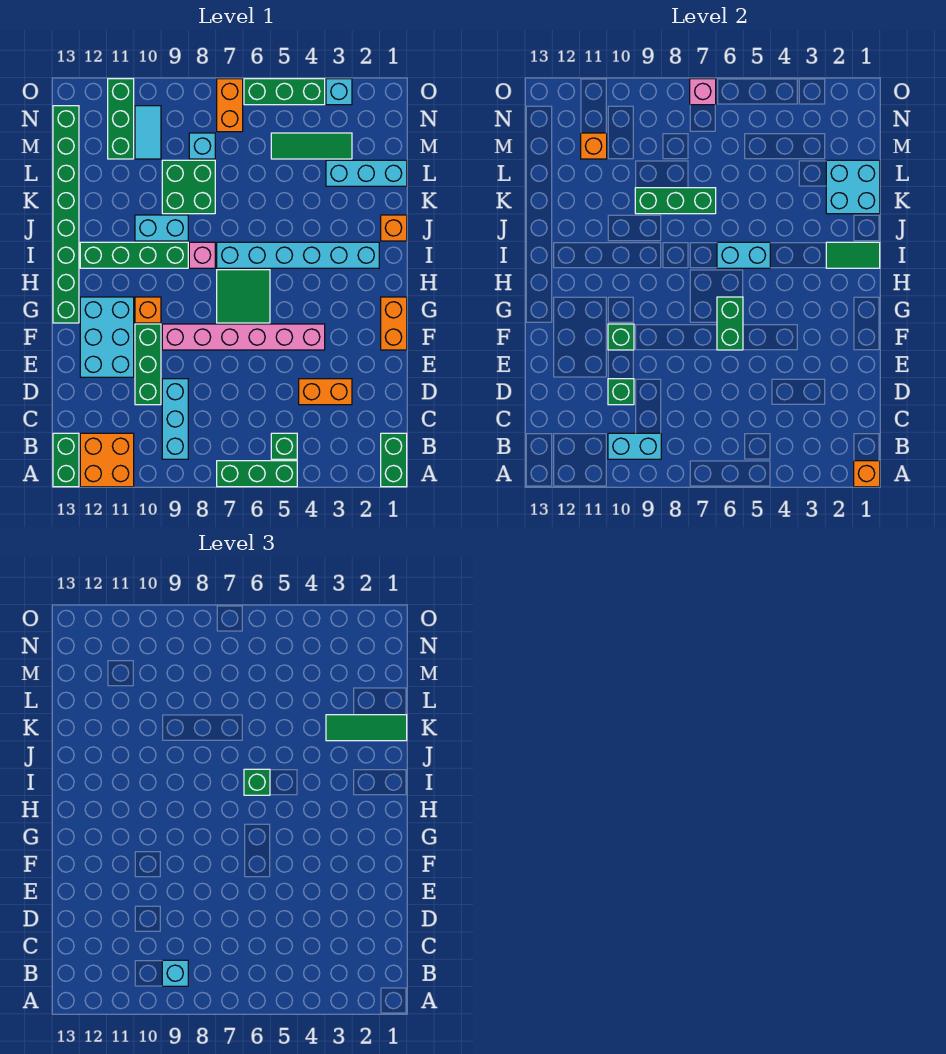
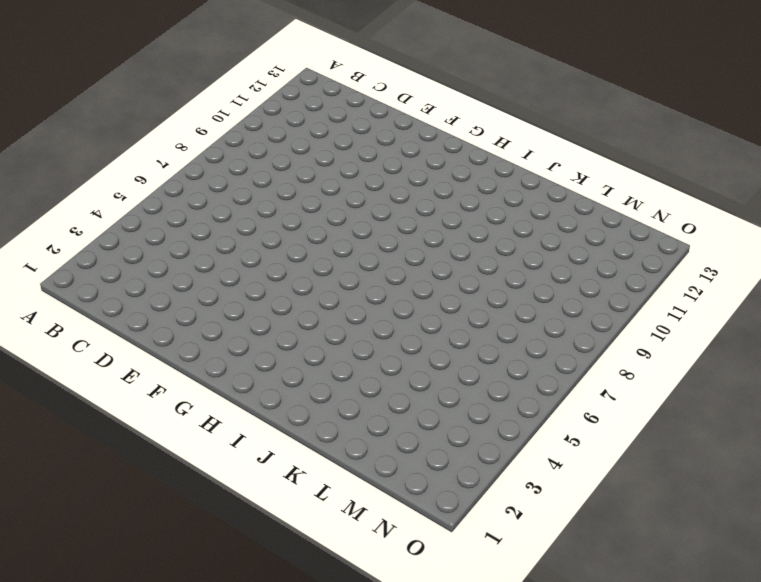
none -> green 1x2 brick [381,433,407,487]
none -> green 1x3 brick [217,461,297,487]
none -> orange 2x2 brick [80,433,134,487]
none -> green 1x2 brick [53,433,79,487]

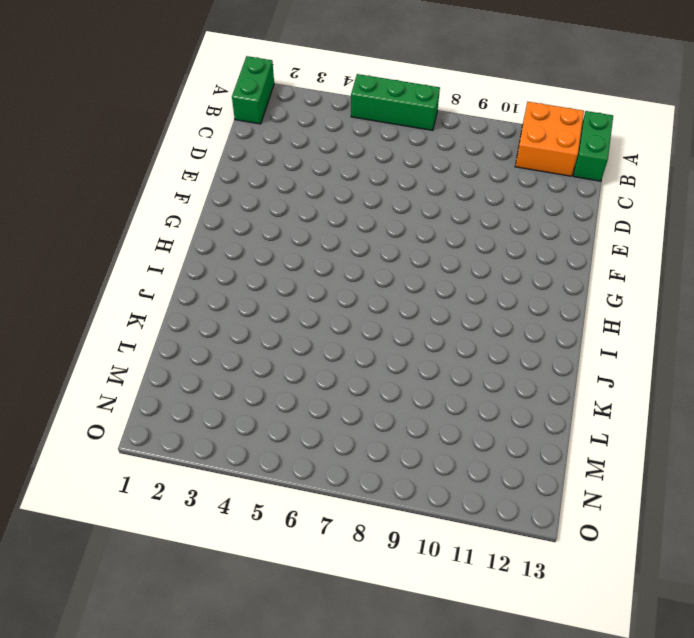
none -> green 1x1 brick [271,433,297,459]
none -> cyan 1x3 brick [162,379,188,459]
none -> orange 1x2 brick [299,379,352,405]
none -> green 1x3 brick [135,324,161,405]

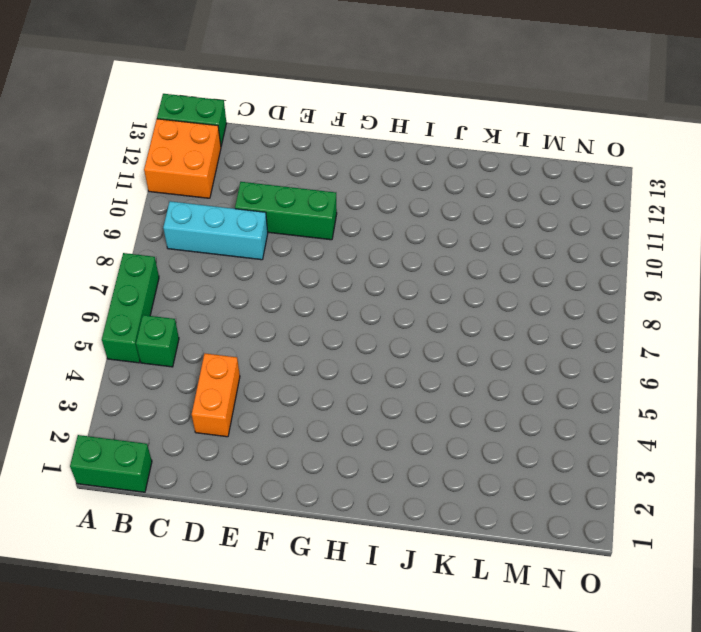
none -> cyan 2x3 brick [80,297,134,377]
none -> orange 1x2 brick [381,297,407,350]
none -> pink 1x6 brick [162,324,325,350]
none -> green 2x2 tile [217,270,270,323]

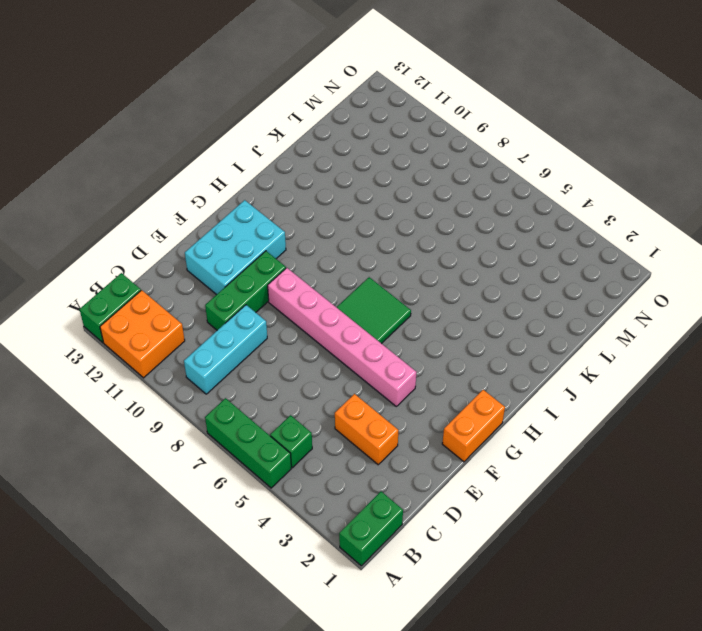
none -> orange 1x1 brick [135,297,161,323]
none -> green 1x8 brick [53,106,79,323]
none -> cyan 1x6 brick [217,242,379,268]
none -> pink 1x1 brick [189,242,215,268]

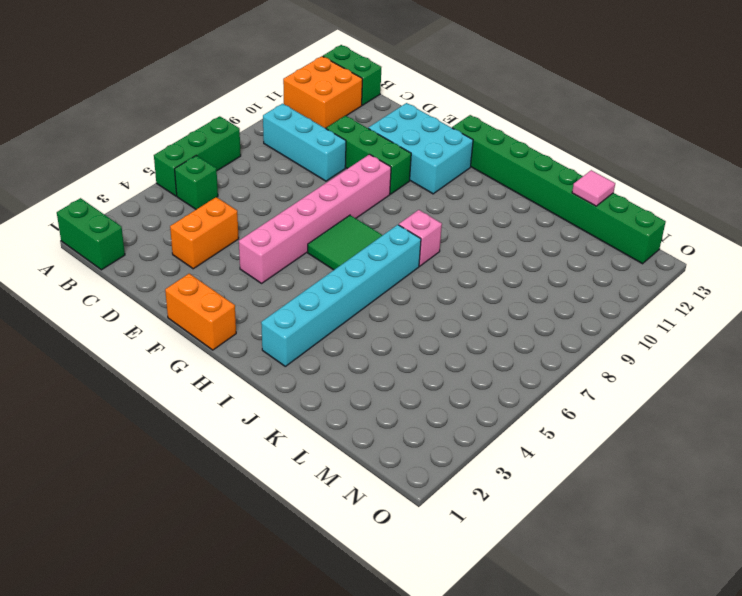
pink 1x1 tile [572,170,615,206] -> none
none -> orange 1x1 brick [135,297,161,323]
none -> green 1x4 brick [80,242,188,268]
none -> orange 1x1 brick [381,215,407,241]
none -> cyan 1x2 brick [135,215,188,241]

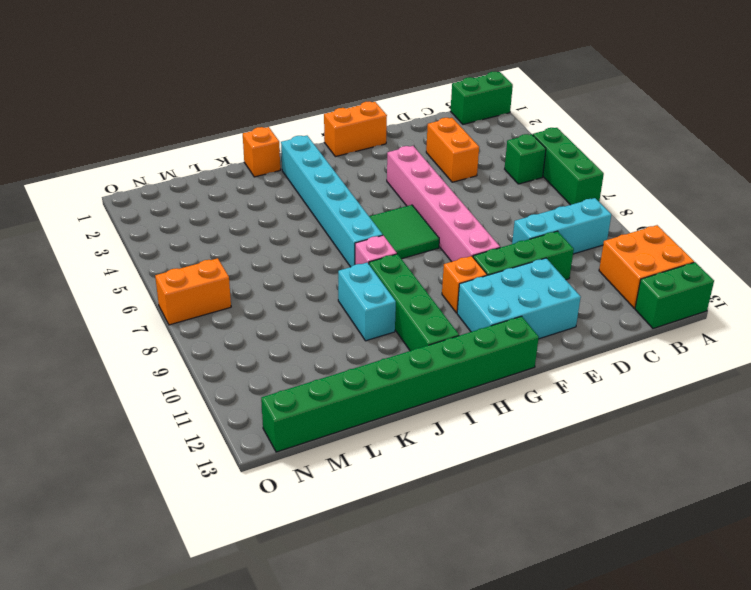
none -> green 2x2 brick [162,160,215,214]
none -> cyan 1x3 brick [326,160,407,186]
none -> green 1x3 tile [271,133,352,159]
none -> cyan 1x1 brick [189,133,215,159]

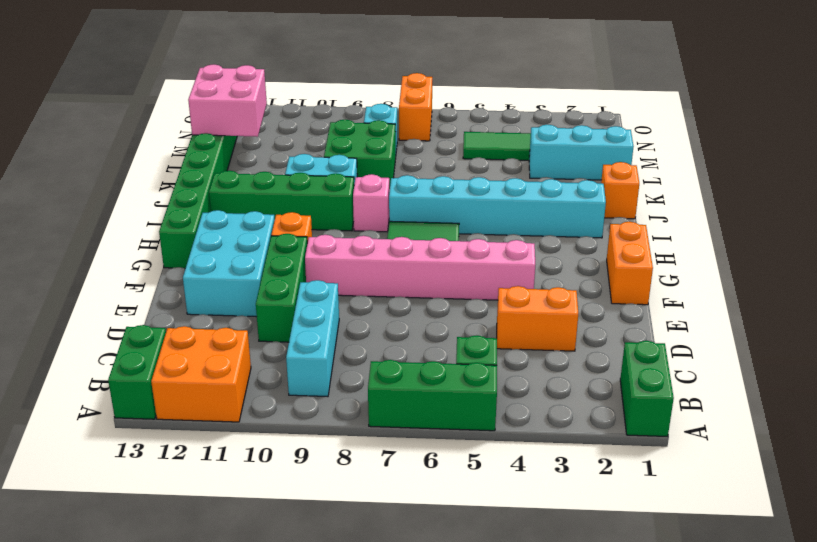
pink 2x2 brick [188,64,267,137] -> none
none -> cyan 1x2 tile [135,106,161,159]
none -> green 1x3 brick [108,79,134,159]
none -> cyan 1x1 brick [326,79,352,105]
none -> green 1x3 brick [244,79,325,105]

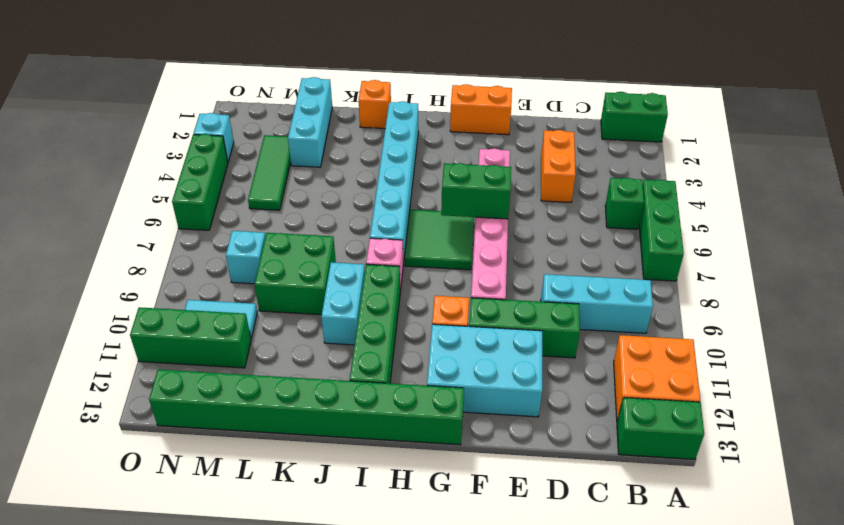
none -> orange 1x2 brick [217,79,243,132]
none -> orange 1x1 brick [854,461,880,487]
none -> cyan 1x2 brick [608,433,661,459]
none -> green 1x1 brick [608,379,634,405]

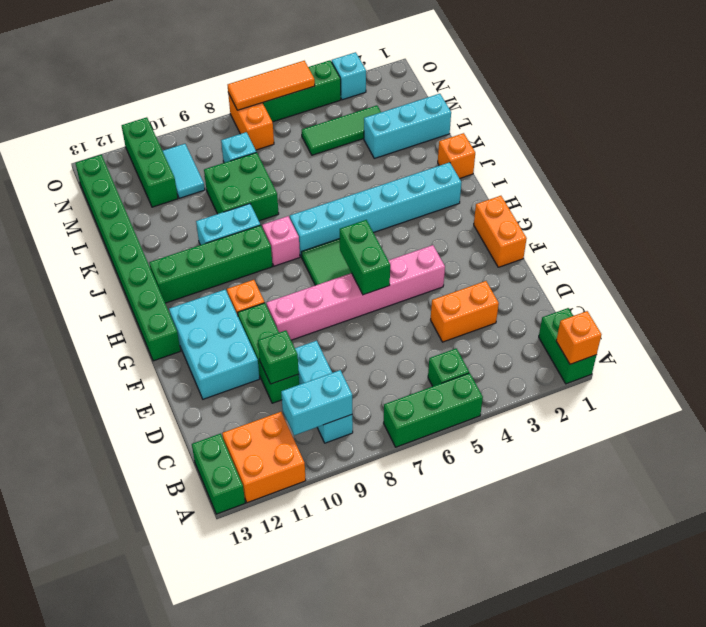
orange 1x3 tile [228,61,315,110] -> pink 1x1 brick [690,79,716,105]
none -> green 1x1 brick [608,324,634,350]
none -> green 1x2 tile [826,242,880,268]
none -> cyan 1x2 brick [717,242,770,268]
none -> cyan 2x2 brick [826,160,880,214]

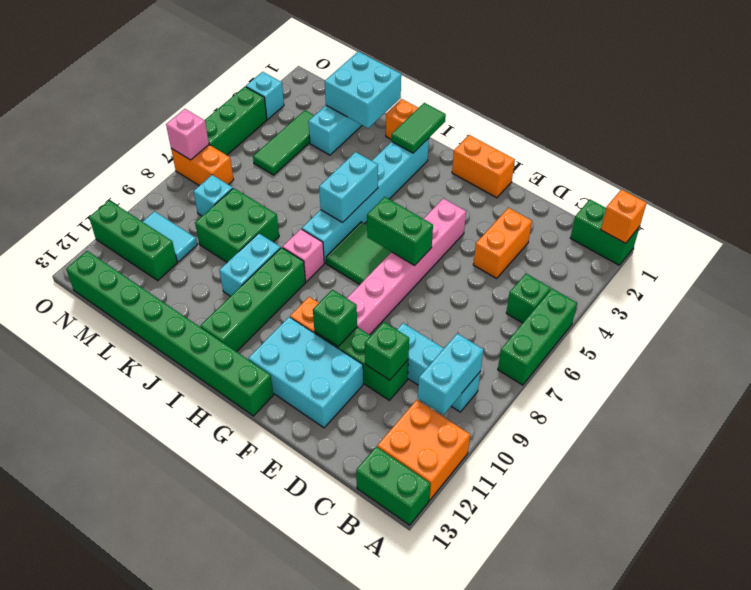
none -> green 1x3 brick [635,188,716,214]
none -> orange 1x1 brick [581,133,607,159]
none -> cyan 1x1 brick [162,960,188,986]
none -> green 1x1 brick [244,769,270,795]

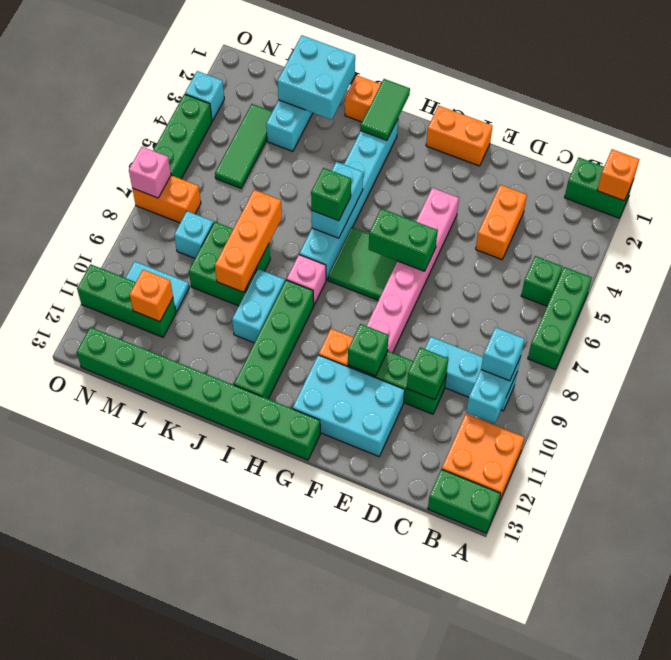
orange 1x3 brick [215,190,282,292] -> green 1x3 brick [635,188,716,214]
none -> green 1x3 tile [326,715,407,741]

